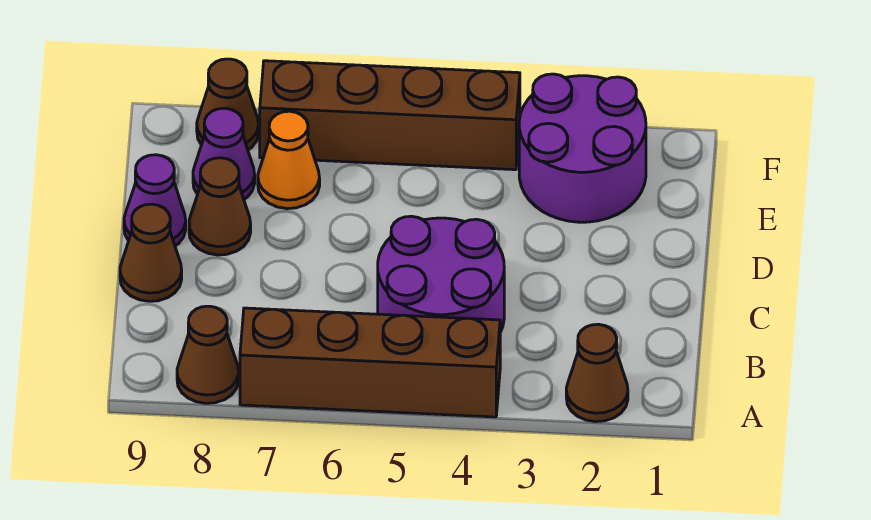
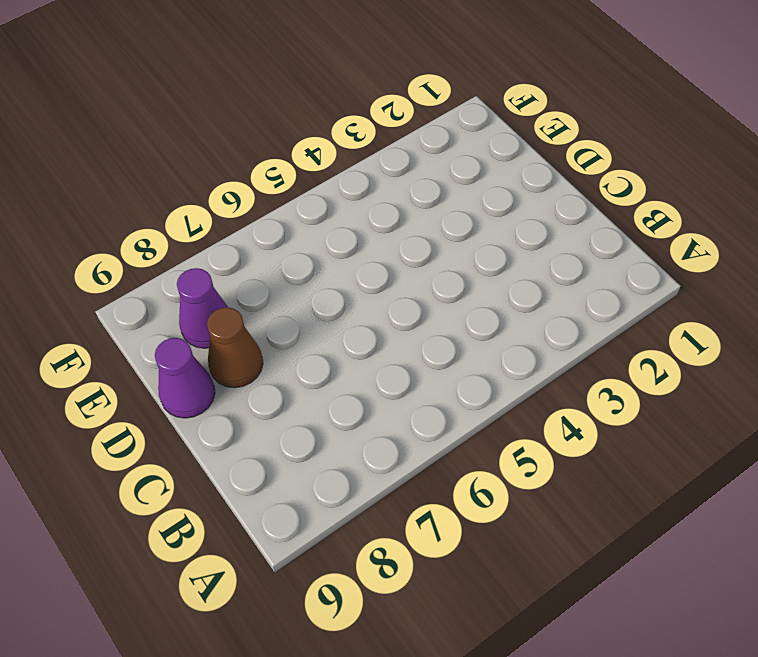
none -> brown 1x1 cone [566,324,628,422]
none -> brown 1x4 brick [240,308,500,417]
none -> brown 1x1 cone [177,306,239,403]

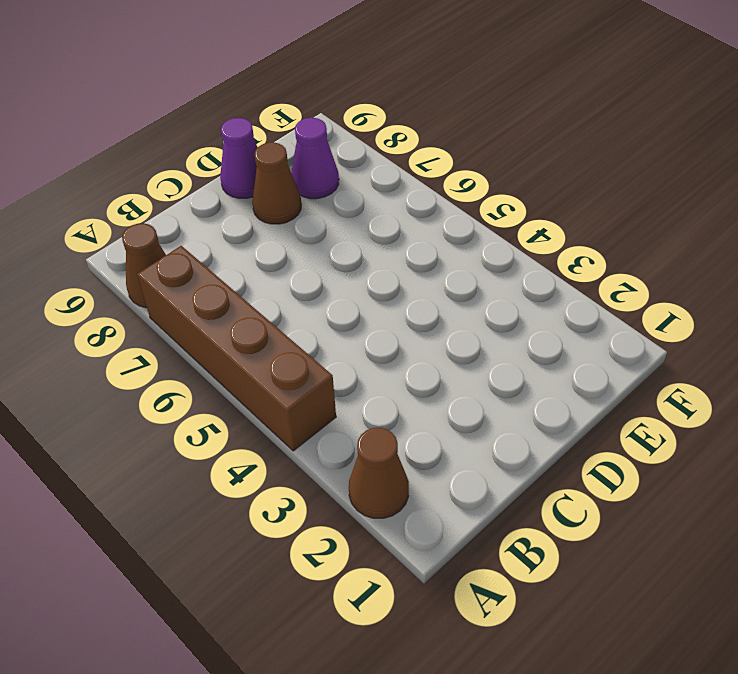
none -> purple 2x2 round brick [378,216,504,332]
none -> brown 1x1 cone [120,204,182,301]
none -> purple 2x2 round brick [519,74,646,222]

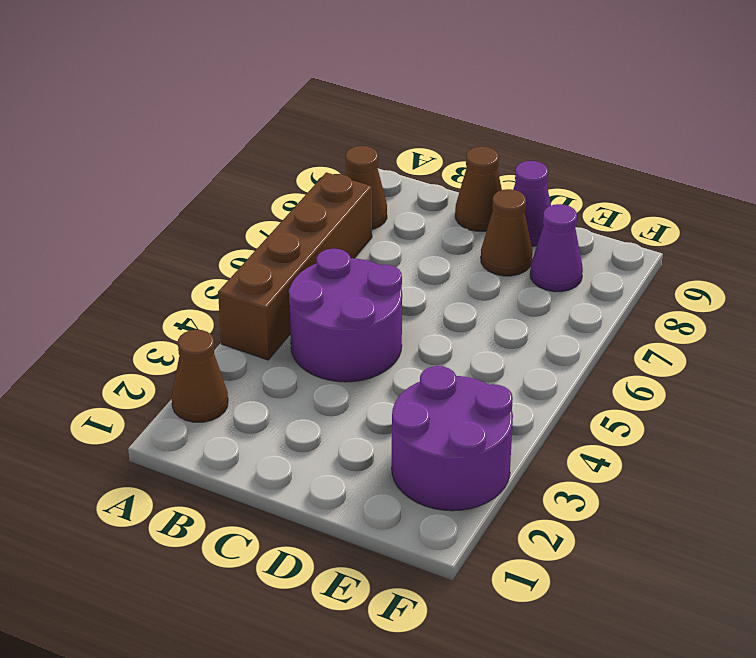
none -> orange 1x1 cone [258,111,320,209]
none -> brown 1x4 brick [260,61,520,170]
none -> brown 1x1 cone [197,59,259,150]

